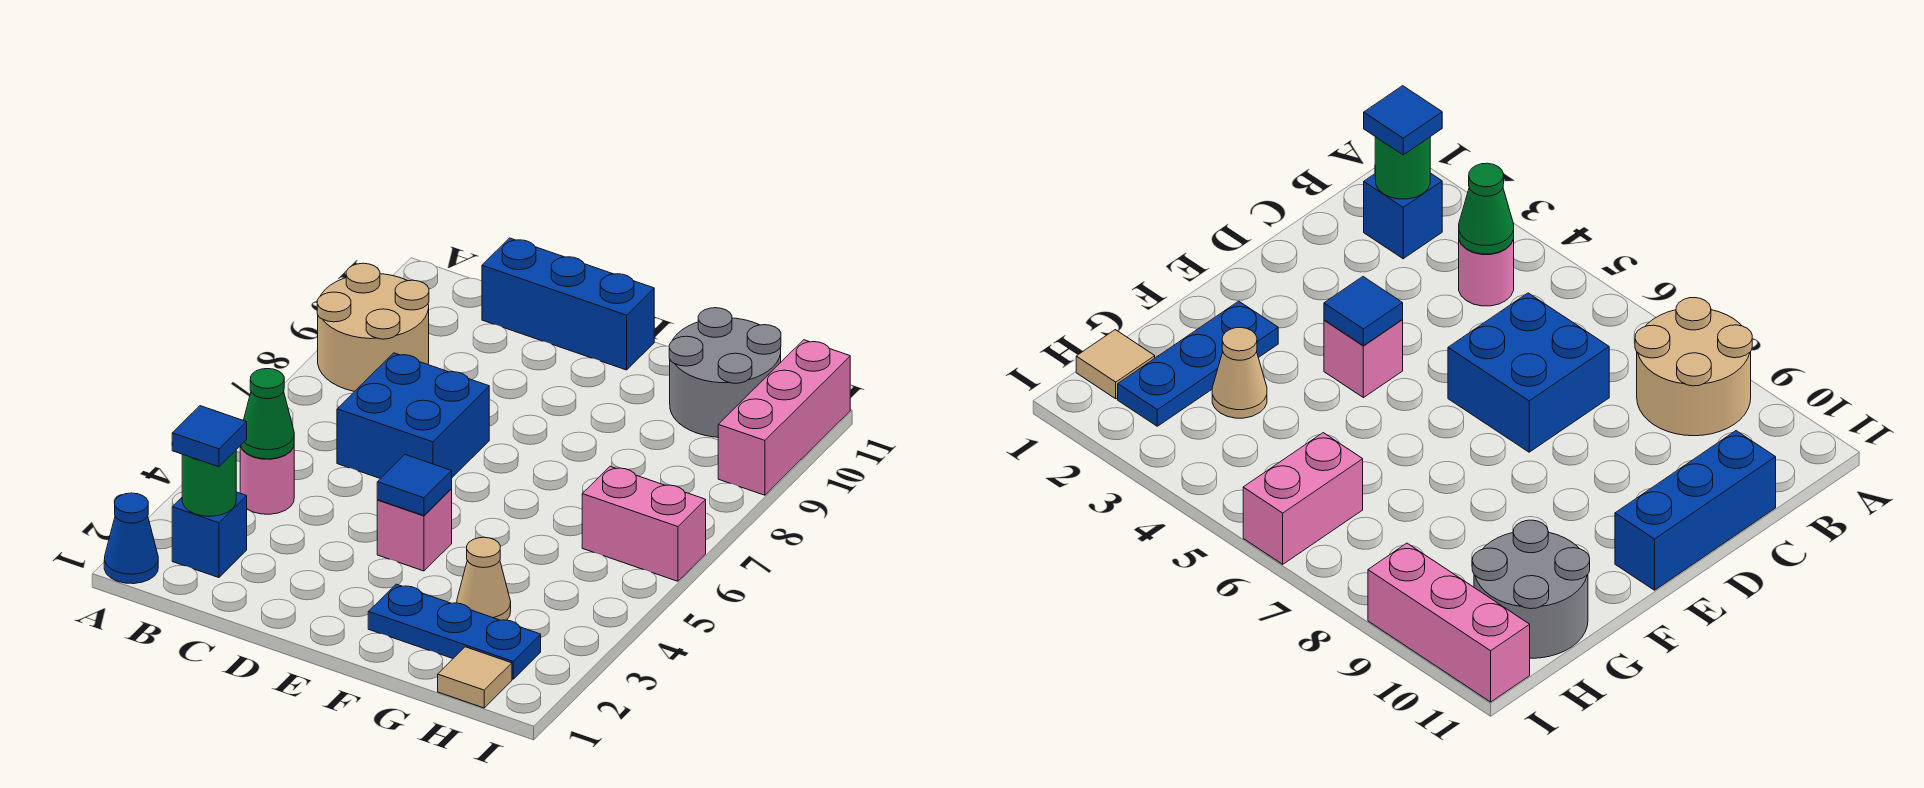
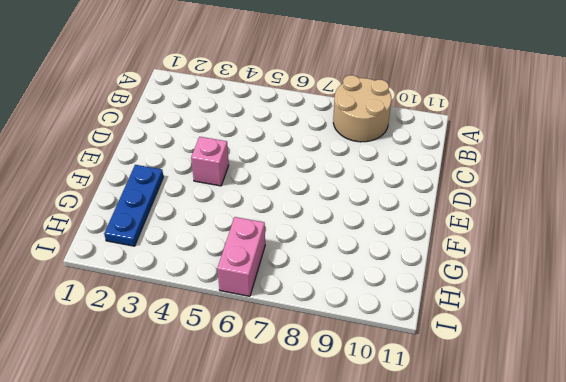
none -> blue 1x1 cone [104,493,158,584]
none -> blue 1x1 brick [172,492,247,578]
none -> pink 1x1 round brick [240,446,294,514]

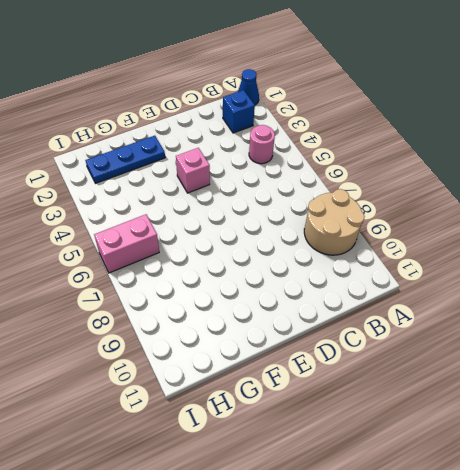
none -> blue 2x2 brick [337,353,489,479]
none -> blue 1x3 brick [482,238,654,370]
none -> tan 1x1 cone [457,537,511,620]

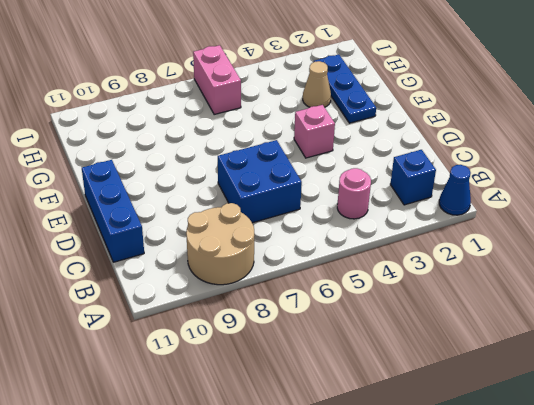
none -> grey 2x2 round brick [669,308,781,437]
none -> tan 1x1 tile [438,647,512,708]
none -> pink 1x3 brick [718,340,850,495]

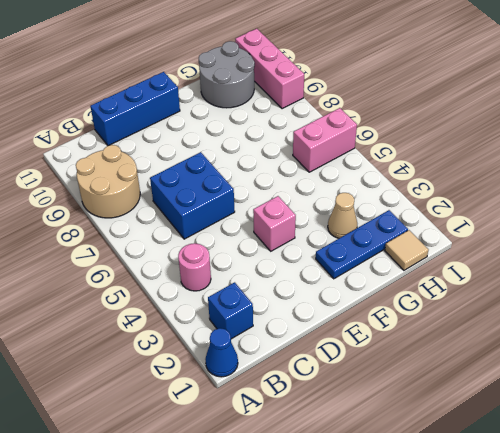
none -> green 1x1 round brick [182,451,236,516]
none -> green 1x1 cone [241,369,294,459]
none -> blue 1x1 tile [377,455,452,516]

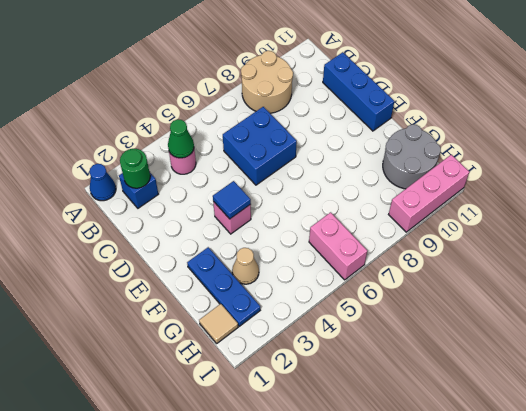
none -> blue 1x1 tile [172,406,247,467]

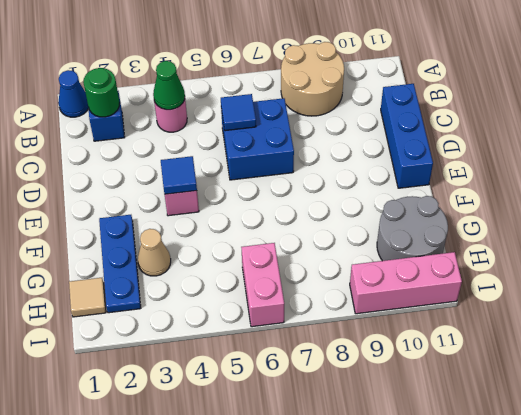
blue 1x1 tile [221,94,256,131] -> blue 1x1 tile moved to [172,406,247,467]

